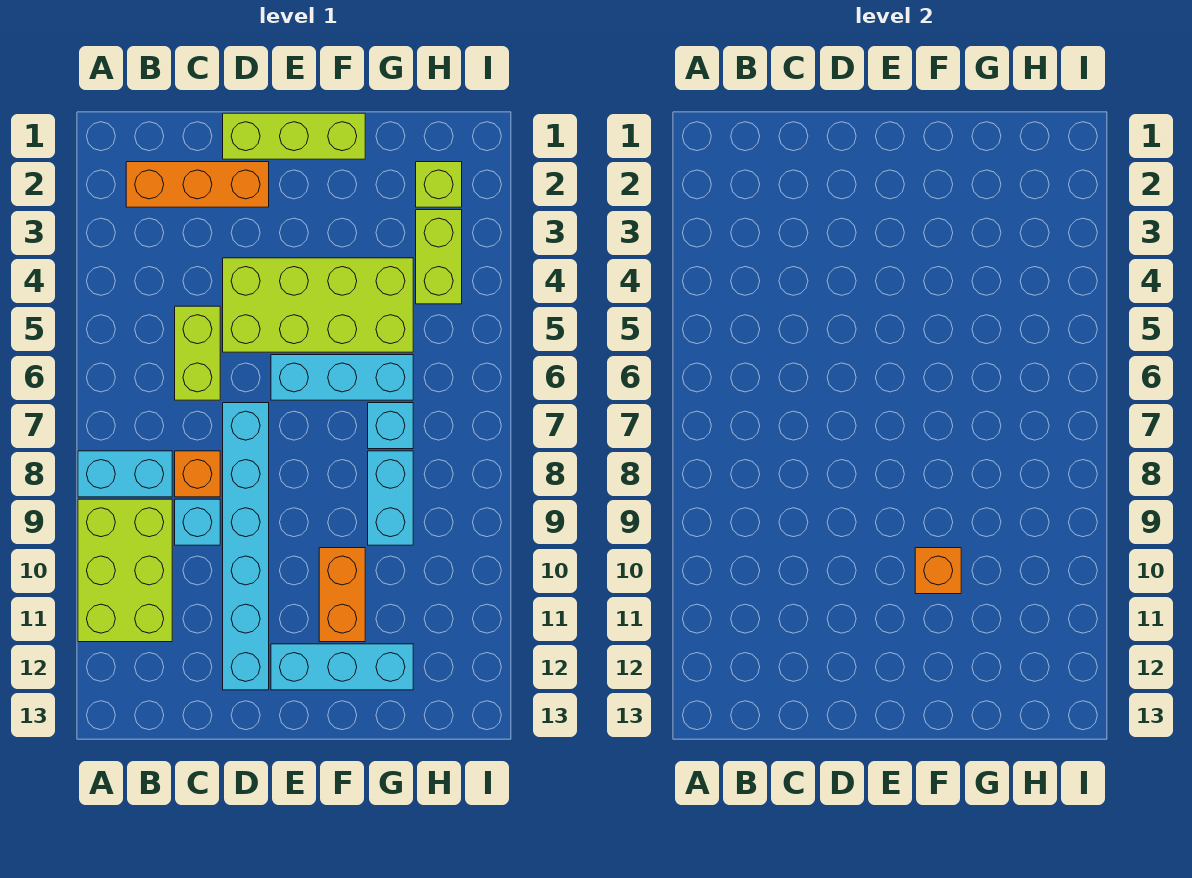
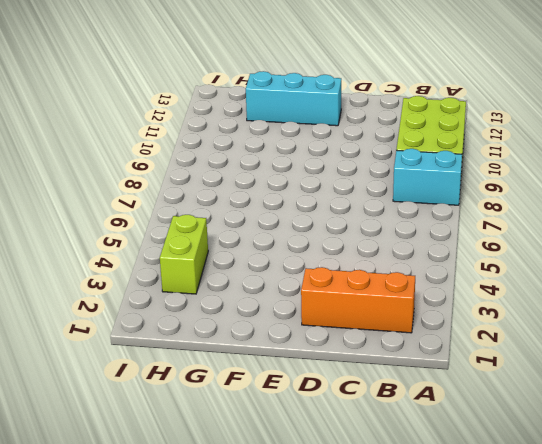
none -> lime 1x2 brick [175,306,220,400]
none -> orange 1x1 brick [175,451,220,497]
none -> cyan 1x1 brick [175,499,220,545]

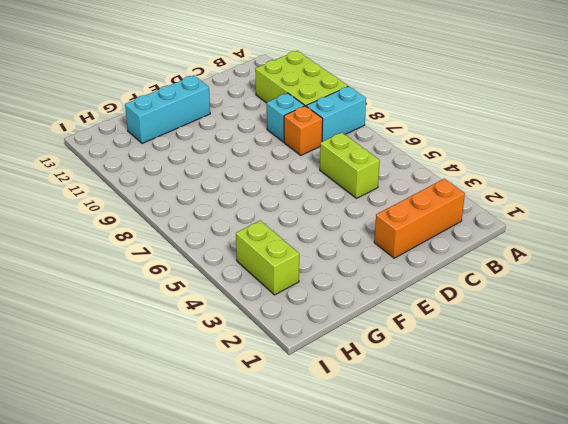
none -> lime 1x3 brick [223,113,365,159]
none -> lime 2x4 brick [223,258,413,352]
none -> cyan 1x6 brick [223,403,269,690]

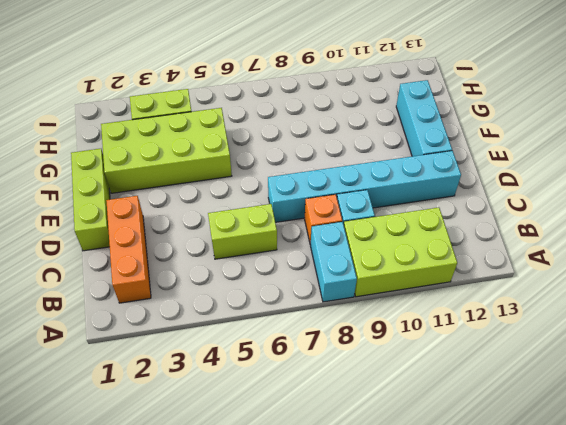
lime 2x4 brick [101,108,232,193] -> lime 2x4 brick turned to [223,258,413,352]
none -> cyan 1x3 brick [271,355,413,400]
none -> orange 1x2 brick [319,548,365,642]
none -> cyan 1x1 brick [368,403,413,449]

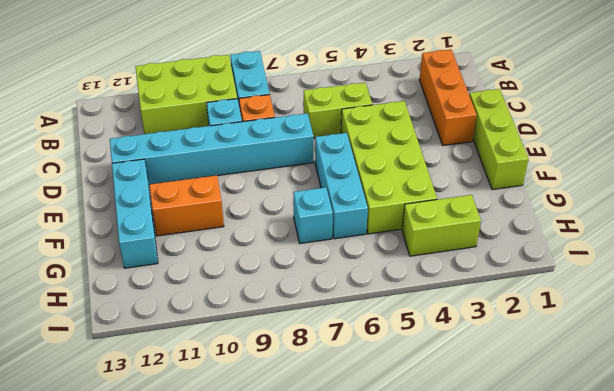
none -> cyan 1x2 brick [368,451,413,545]
none -> lime 1x1 brick [416,162,462,207]
none -> orange 1x1 brick [915,548,961,594]

